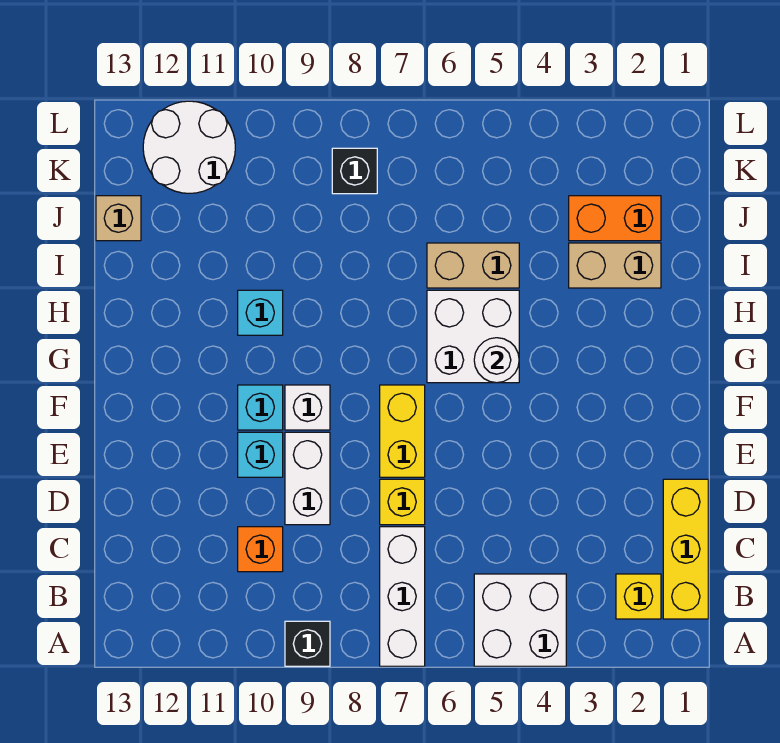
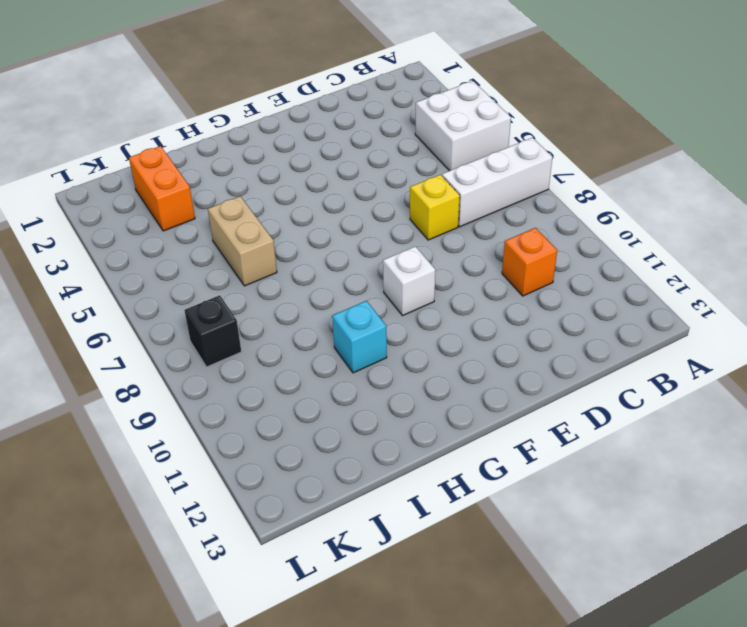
none -> black 1x1 brick [285,621,330,666]
none -> yellow 1x3 brick [663,479,708,619]
none -> yellow 1x1 brick [616,574,661,619]

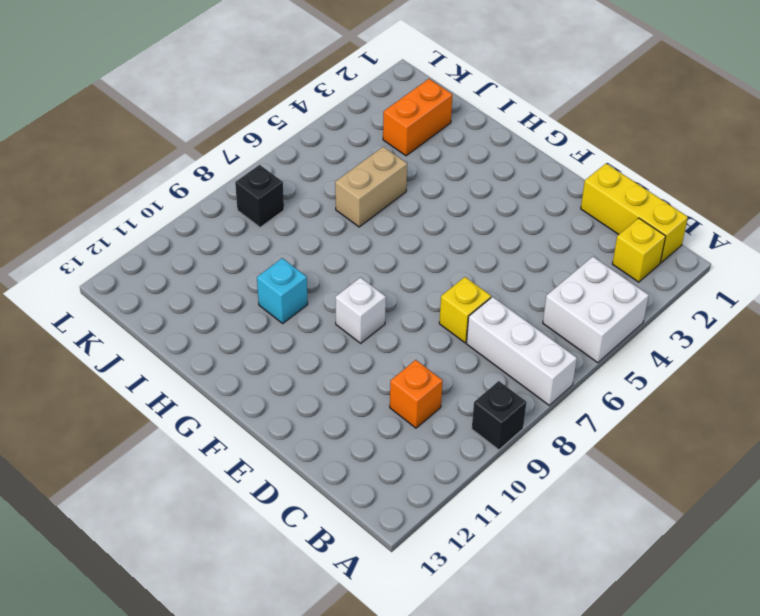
none -> white 1x2 brick [285,432,330,525]
none -> yellow 1x2 brick [380,385,425,477]
none -> cyan 1x1 brick [238,432,283,477]

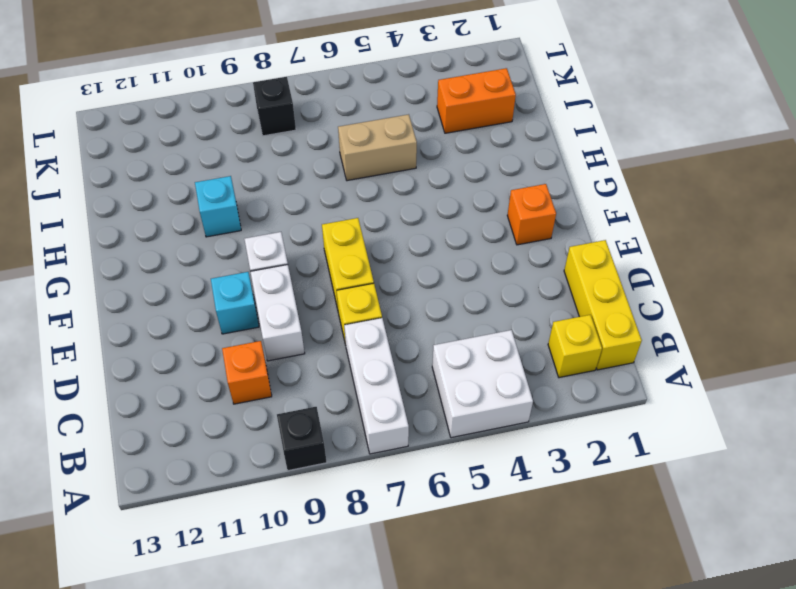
orange 1x1 brick [507,184,556,245] -> none
none -> cyan 1x1 brick [238,385,283,430]
none -> white 2x2 brick [427,290,519,383]
none -> tan 1x2 brick [569,243,661,288]

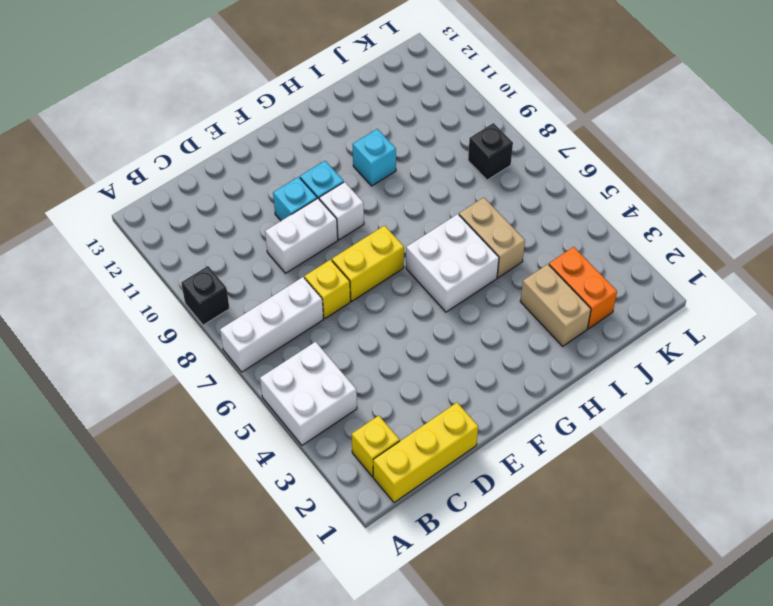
none -> orange 1x1 brick [238,527,283,572]
none -> tan 1x1 brick [96,196,141,241]
none -> white 2x2 round brick [143,101,235,193]

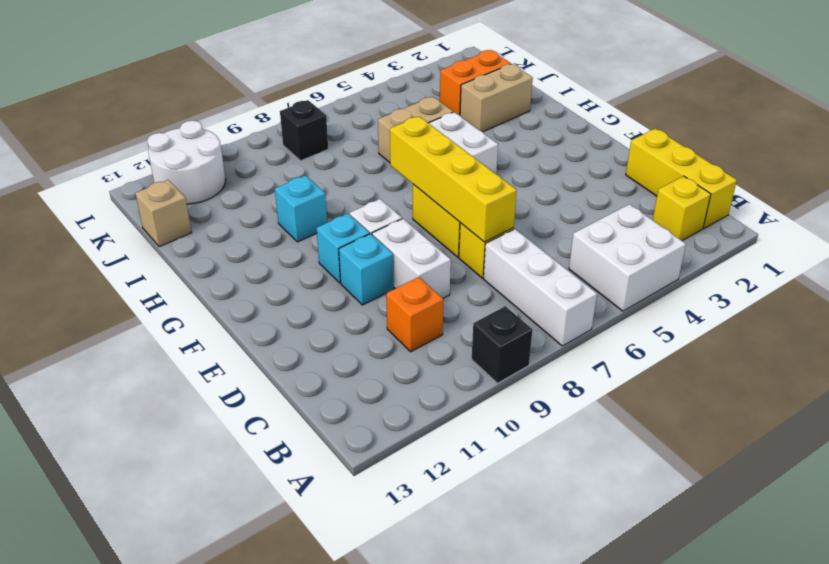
yellow 1x4 brick [390,116,517,242] -> none
none -> white 1x1 round brick [474,338,519,383]

